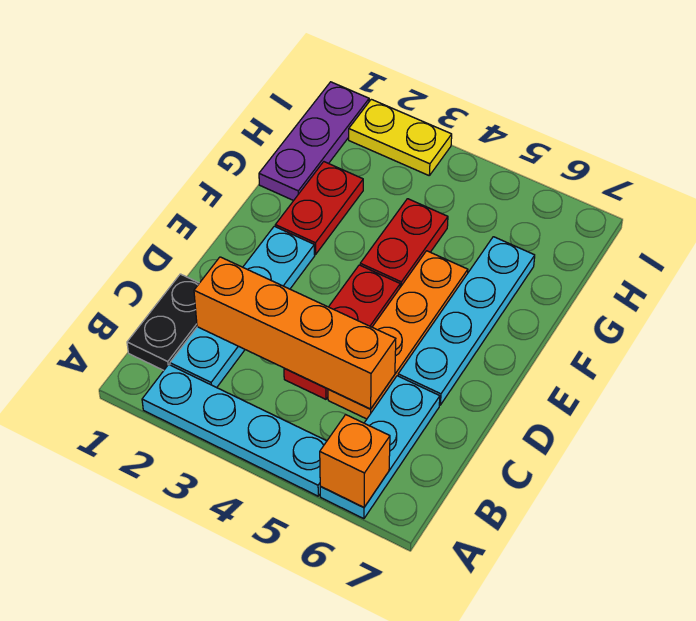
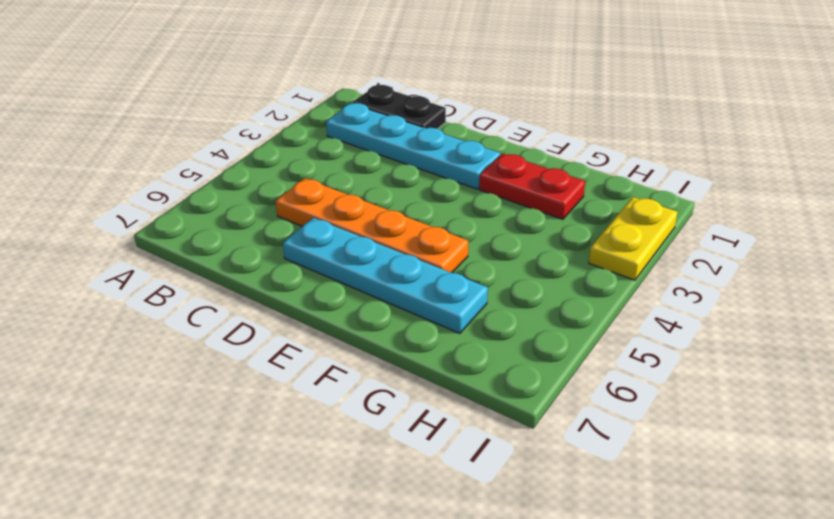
none -> cyan 1x4 plate [142,365,327,496]
none -> cyan 1x3 plate [320,376,440,519]
none -> red 1x3 plate [284,265,400,399]

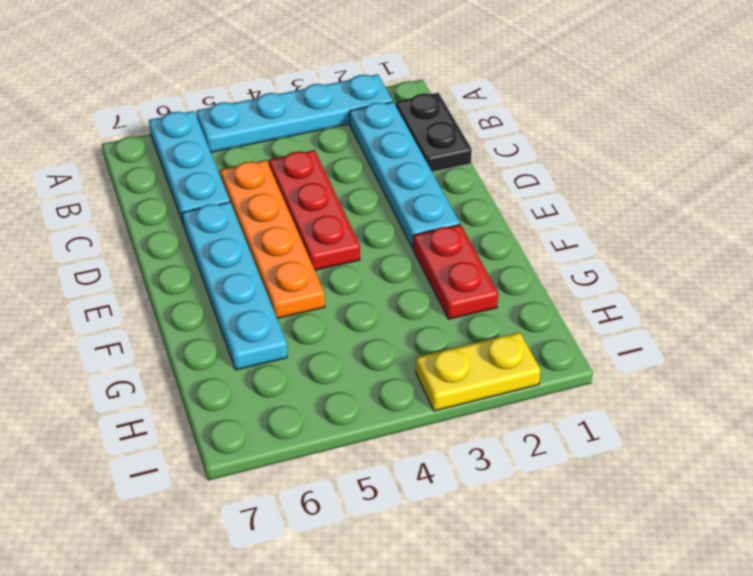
none -> red 1x2 plate [360,199,448,287]
none -> purple 1x3 plate [259,82,369,201]
none -> orange 1x1 brick [320,415,390,507]

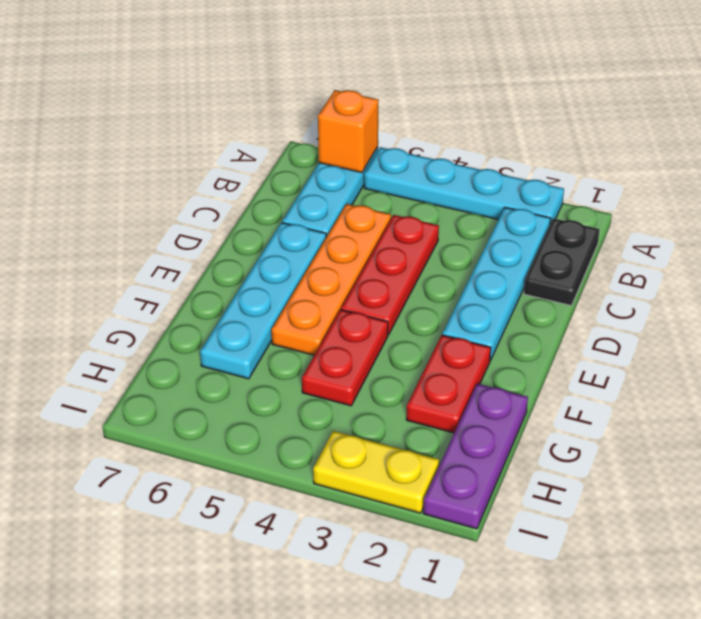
none -> orange 1x4 brick [194,257,396,409]

